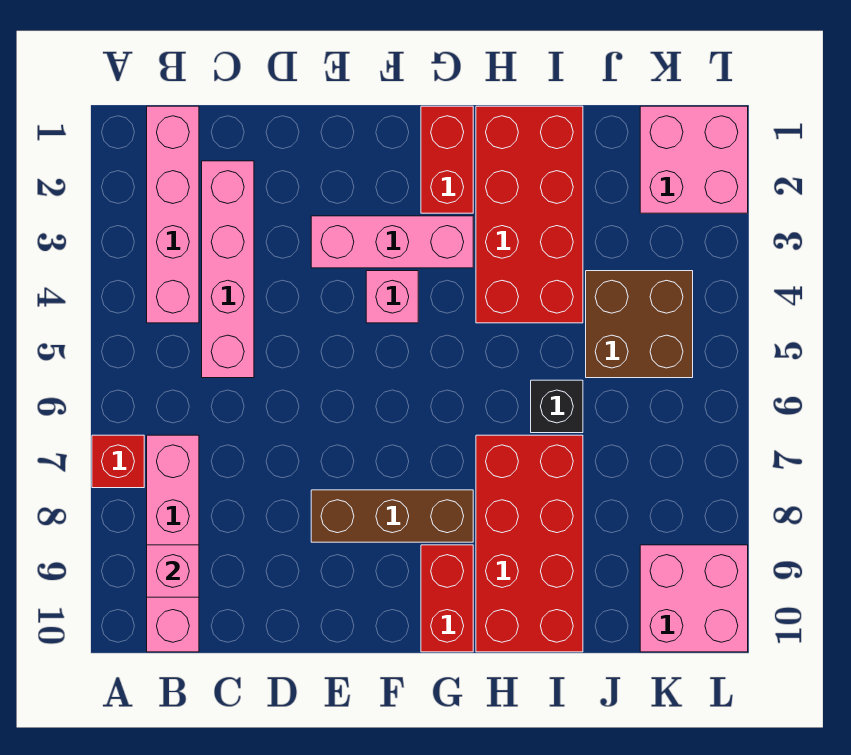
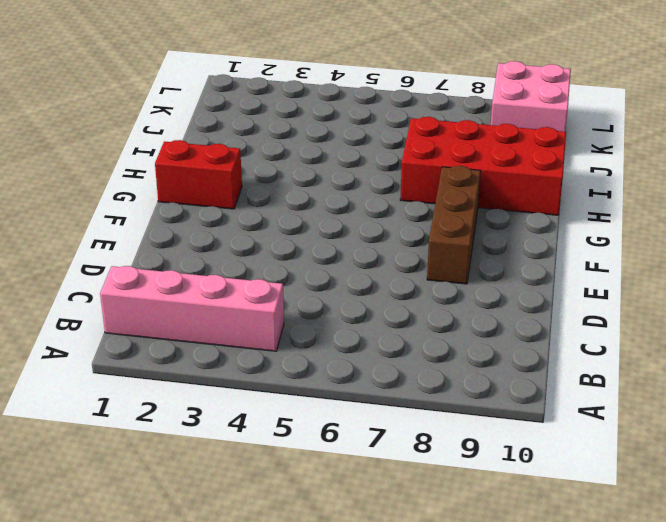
none -> red 1x1 brick [92,435,144,488]
none -> pink 1x4 brick [147,435,199,652]
none -> pink 1x4 brick [202,161,254,378]

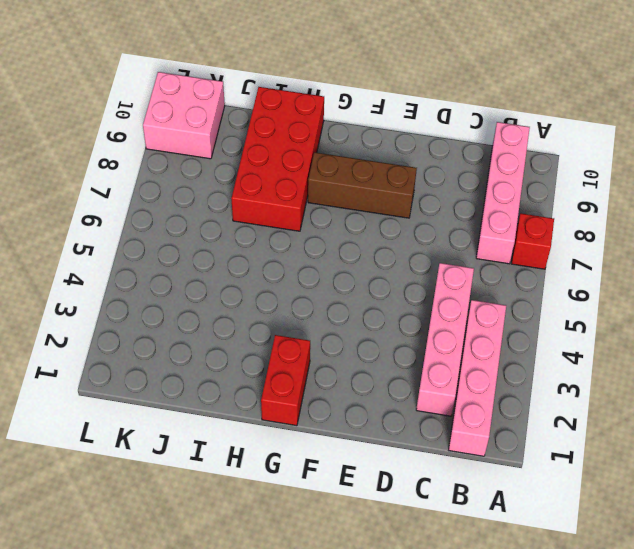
none -> pink 1x3 brick [311,216,473,268]
none -> pink 1x1 brick [366,271,418,323]
none -> red 1x2 brick [421,545,473,652]

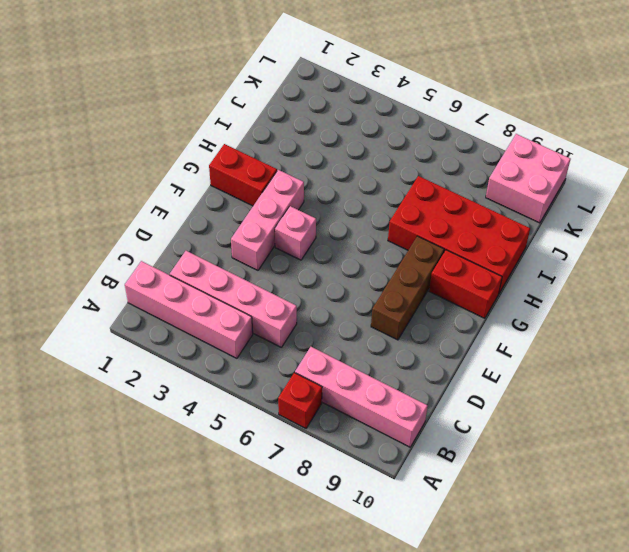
none -> red 2x4 brick [476,106,583,323]
none -> black 1x1 brick [531,380,583,433]
none -> brown 2x2 brick [586,271,693,378]

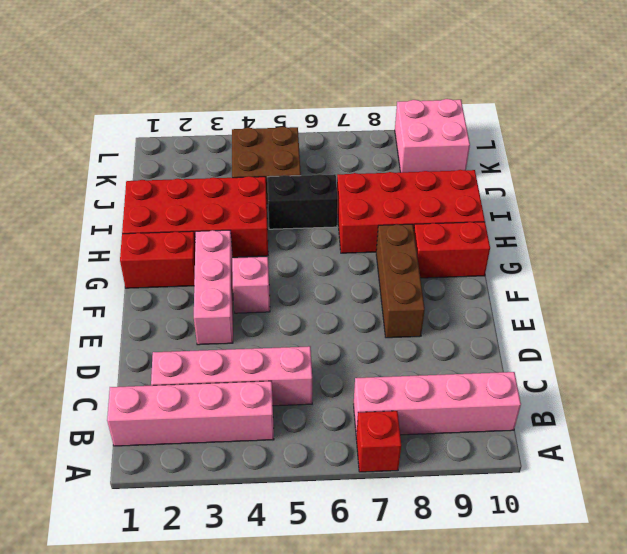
black 1x2 brick [267,174,338,229] -> black 1x1 brick [531,380,583,433]
none -> pink 2x2 brick [640,106,748,213]
none -> pink 1x1 brick [147,545,199,597]

